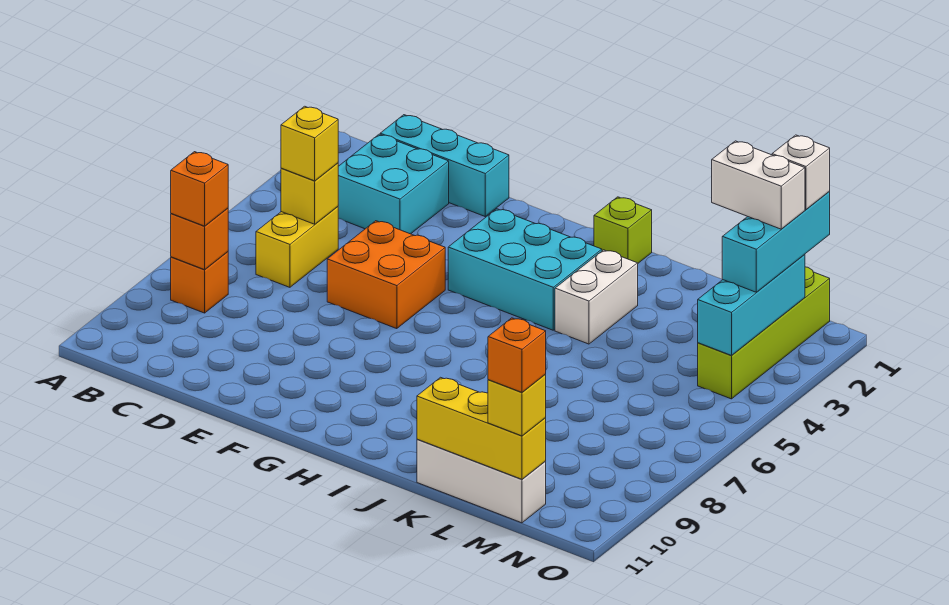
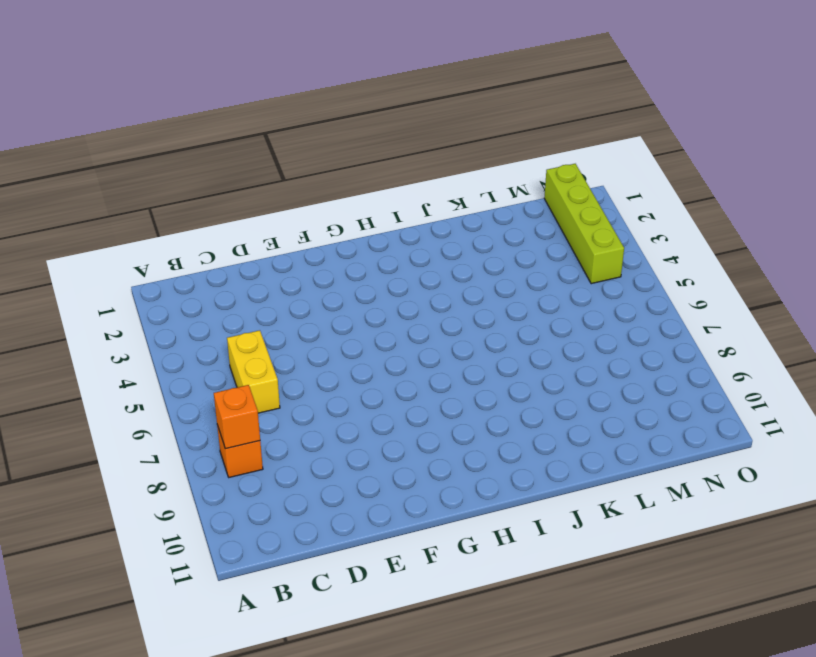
none -> cyan 1x3 brick [380,115,509,216]
none -> cyan 2x2 brick [338,134,449,234]
none -> orange 2x2 brick [327,221,445,329]

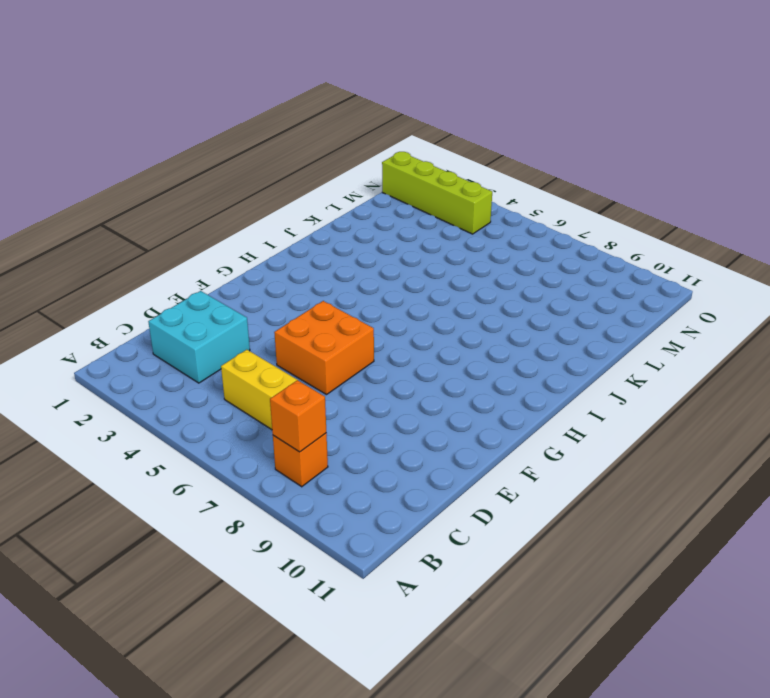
none -> cyan 1x3 brick [380,115,509,216]
none -> cyan 2x3 brick [448,209,602,330]
none -> lime 1x1 brick [594,197,652,263]

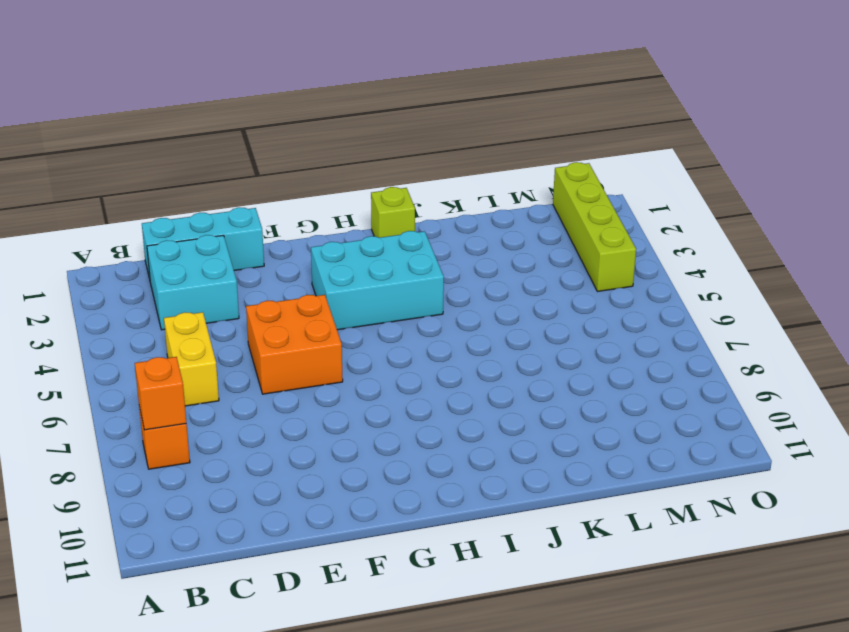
none -> white 1x2 brick [555,250,638,344]
none -> white 1x3 brick [417,439,546,523]
none -> yellow 1x1 brick [281,163,338,224]

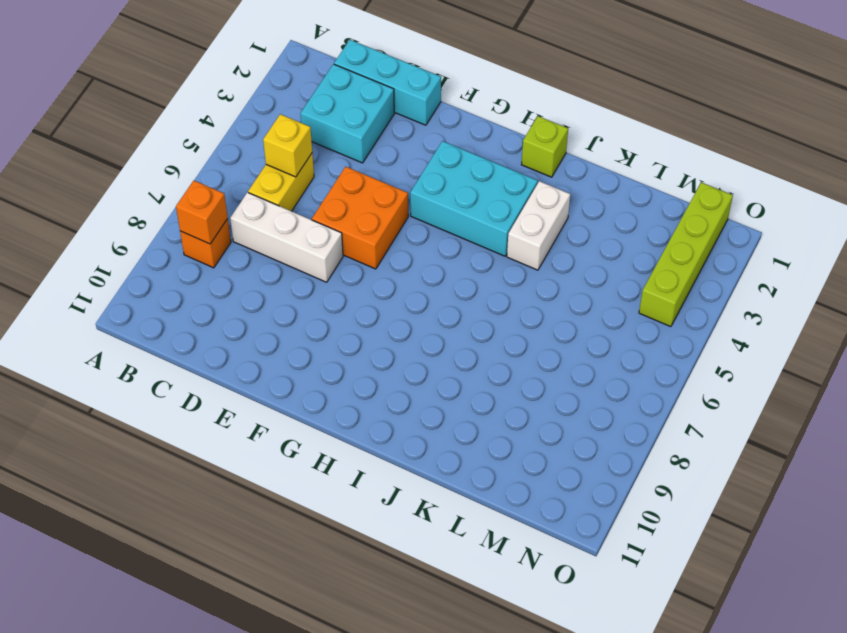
white 1x3 brick [230,192,343,282] -> white 1x3 brick moved to [417,439,546,523]
none -> yellow 1x3 brick [417,377,546,479]
none -> cyan 1x3 brick [698,255,805,355]
none -> orange 1x1 brick [171,152,228,226]

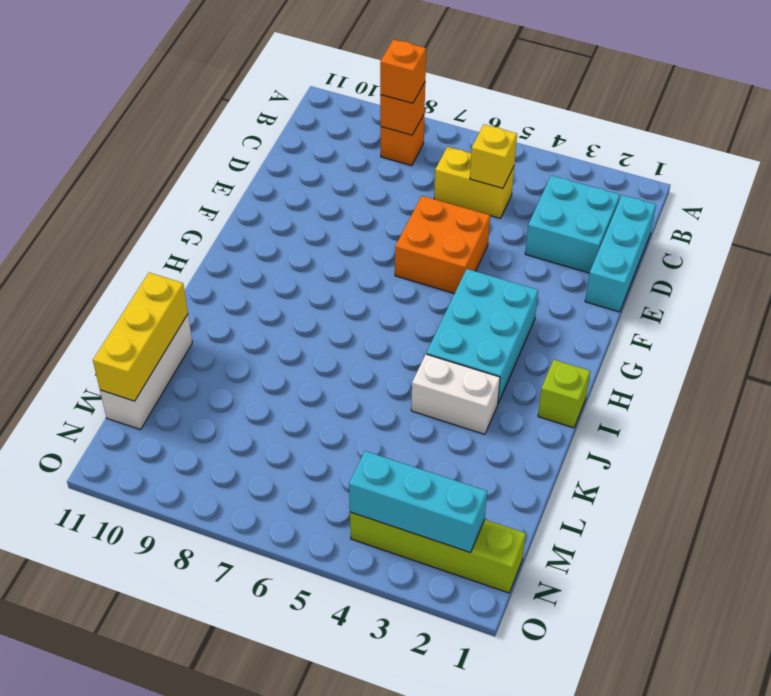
none -> yellow 1x1 brick [281,106,338,181]
none -> yellow 1x1 brick [488,375,546,436]
none -> cyan 1x3 brick [722,192,830,292]

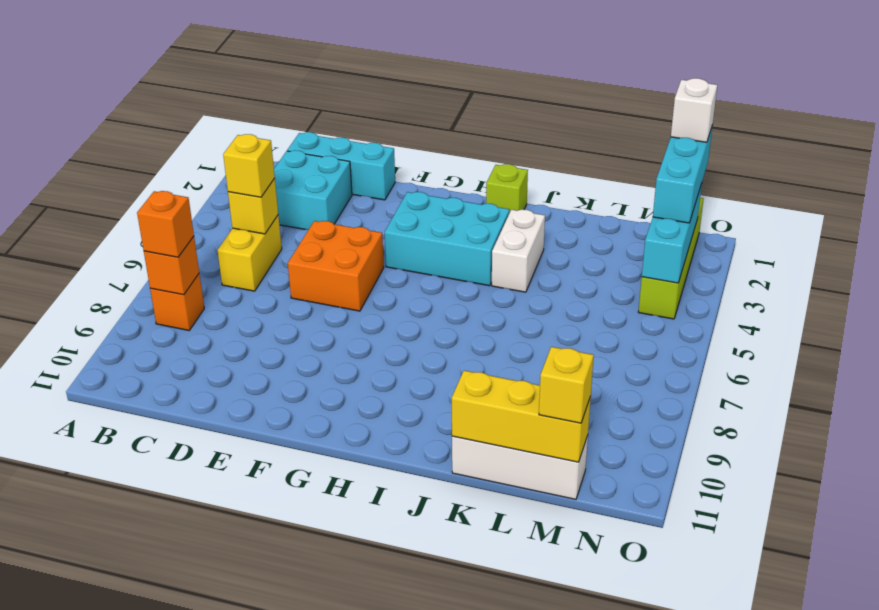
none -> white 1x2 brick [712,141,805,229]
none -> orange 1x1 brick [488,318,546,393]

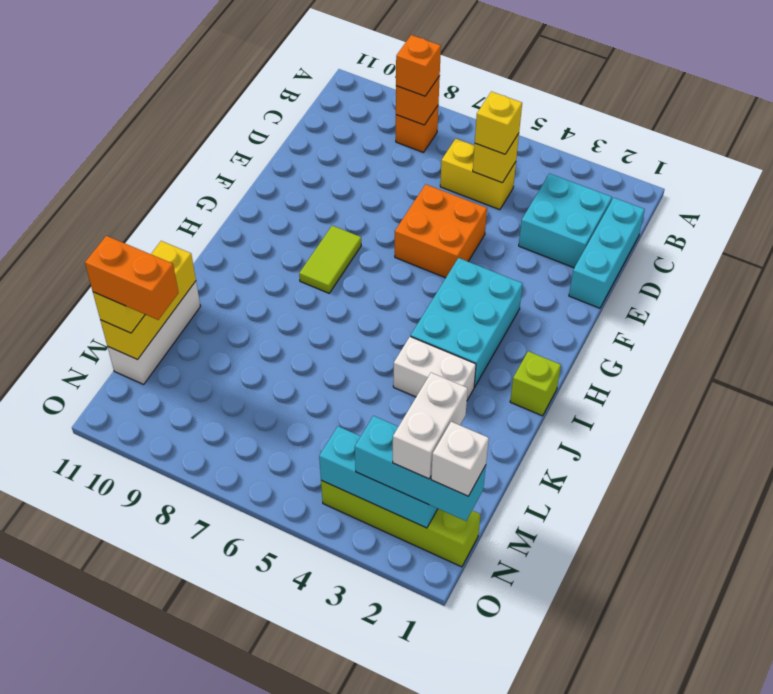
lime 1x2 tile [299,226,361,293] -> none
orange 1x2 brick [85,236,179,320] -> orange 1x1 brick [488,318,546,393]

